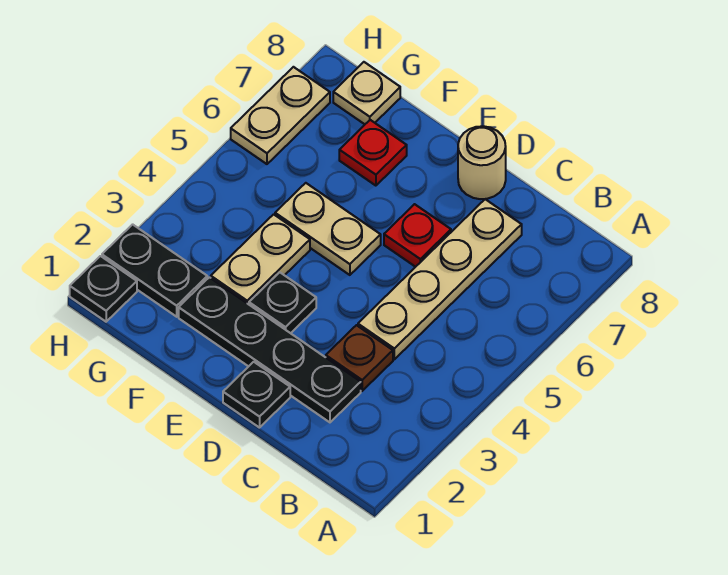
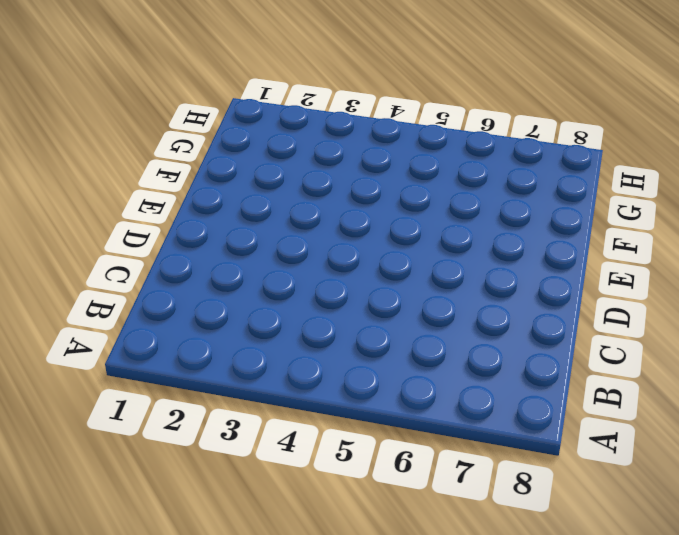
none -> black 1x4 plate [179,277,361,422]
none -> brown 1x1 plate [326,325,393,391]
none -> tan 1x4 plate [358,199,522,359]

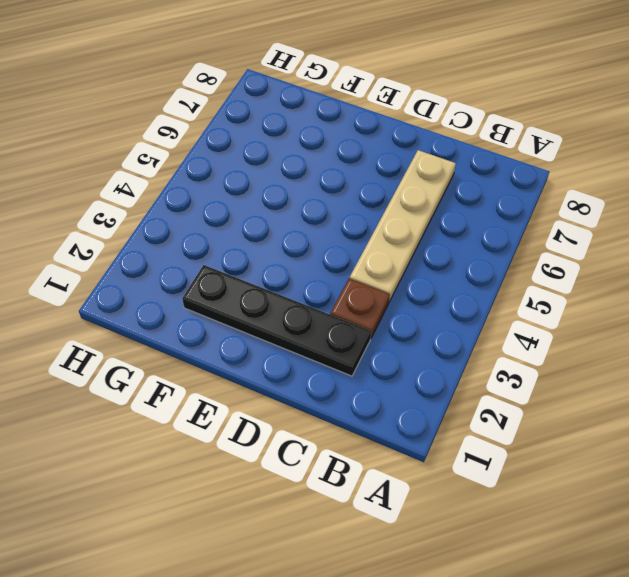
none -> black 1x1 plate [223,362,290,428]
none -> red 1x1 plate [384,204,451,267]
none -> tan 1x1 round brick [458,126,506,199]

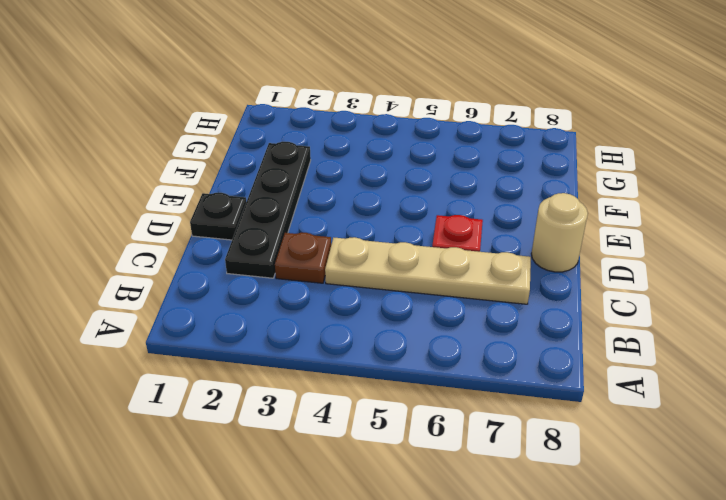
none -> black 1x1 plate [249,272,316,333]
none -> tan 1x2 plate [275,183,381,275]
none -> tan 1x2 plate [211,214,310,304]

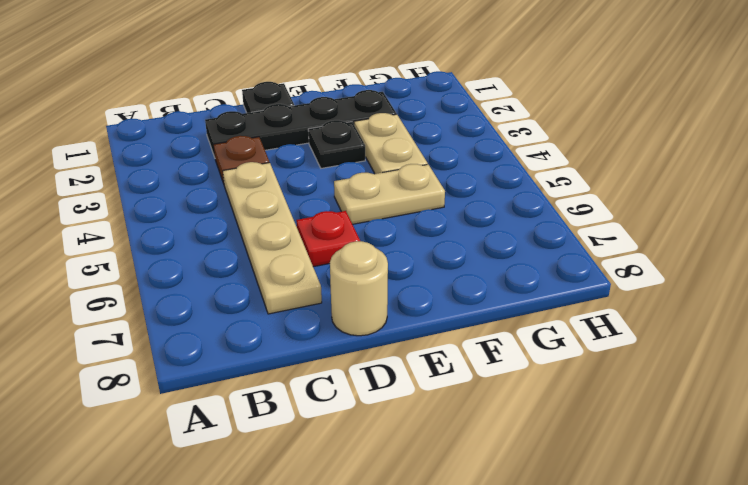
none -> red 1x1 plate [339,120,407,186]
none -> black 1x2 plate [102,224,207,317]
none -> tan 1x1 plate [333,62,400,124]

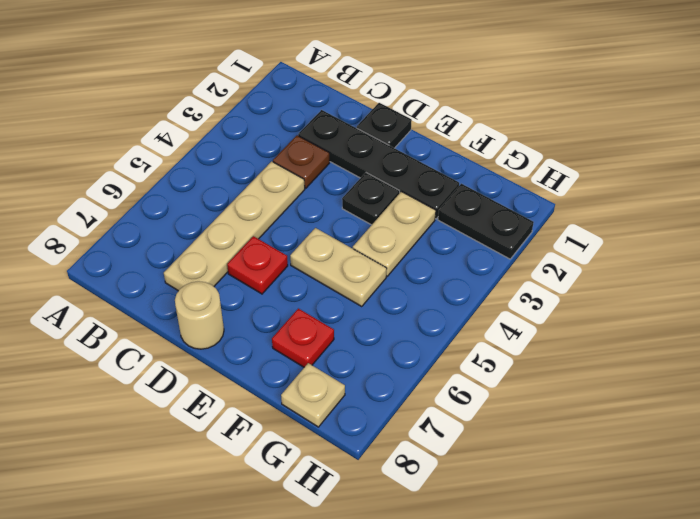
none -> black 1x1 plate [70,256,137,322]
none -> tan 1x2 plate [231,67,330,164]

